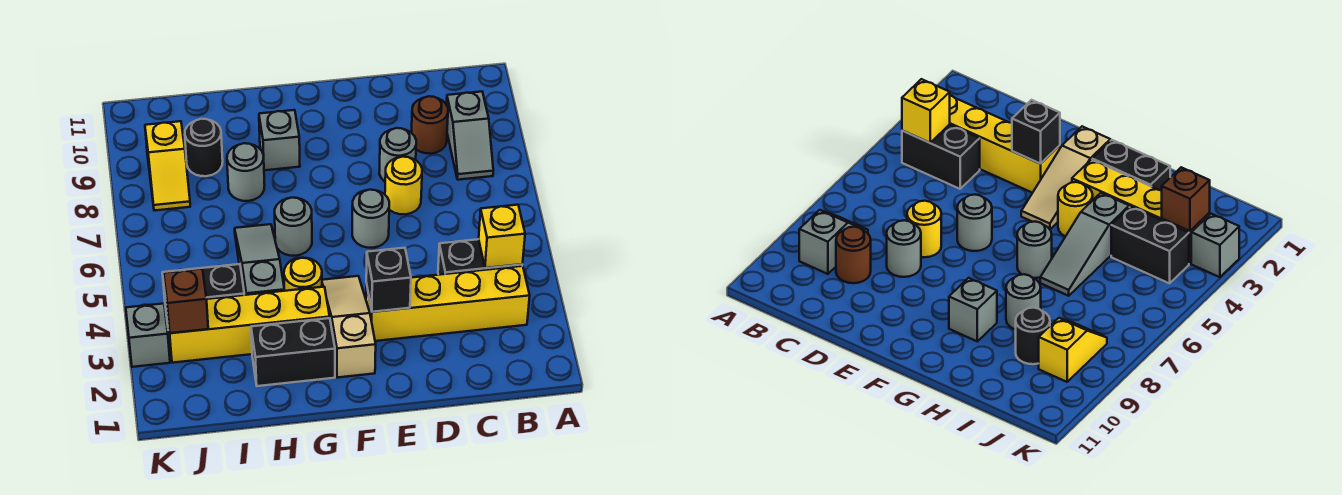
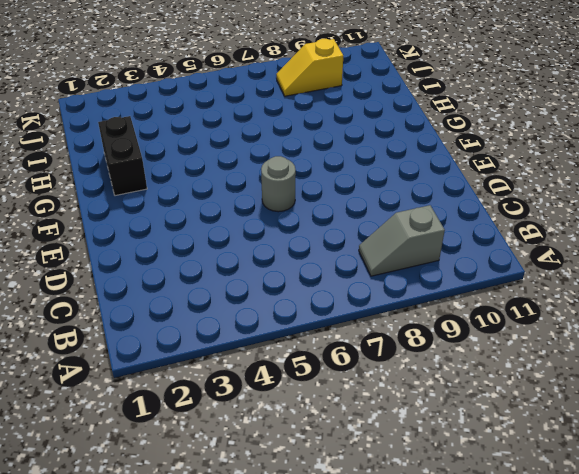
none -> yellow 1x4 brick [366,266,530,341]
none -> black 1x2 brick [438,239,522,275]
none -> brown 1x1 round brick [411,96,448,154]

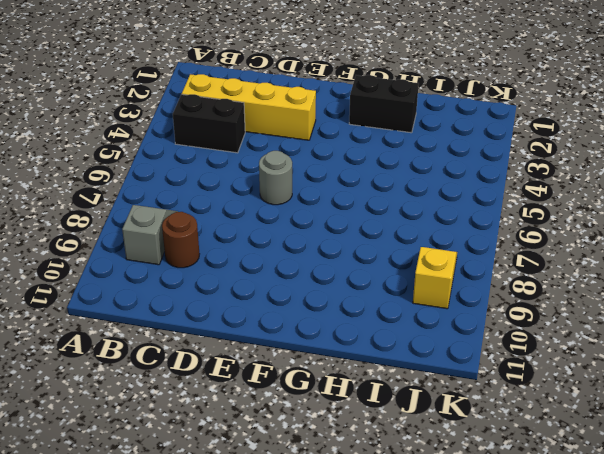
none -> yellow 1x1 round brick [385,157,422,214]
none -> grey 1x1 round brick [379,128,416,182]
none -> tan 1x3 slope [322,276,376,378]

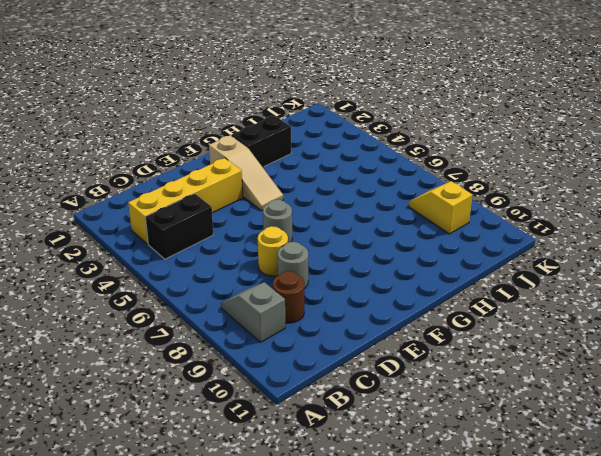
none -> yellow 1x4 brick [166,287,330,363]
none -> yellow 1x1 round brick [284,258,322,291]
none -> grey 1x1 round brick [275,198,312,256]

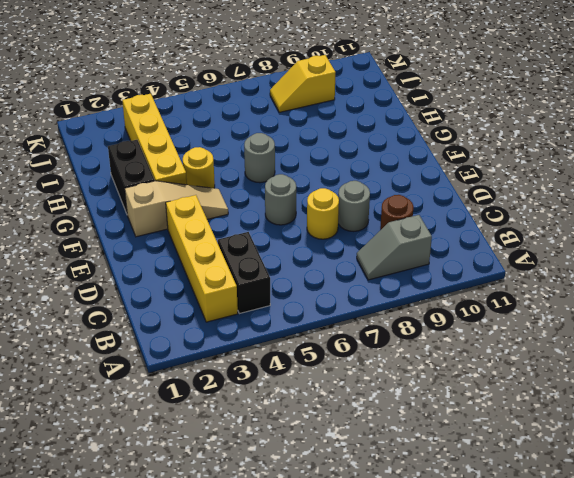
none -> grey 1x1 brick [259,110,300,170]
none -> grey 1x3 slope [235,224,284,295]
none -> grey 1x1 round brick [227,143,265,201]

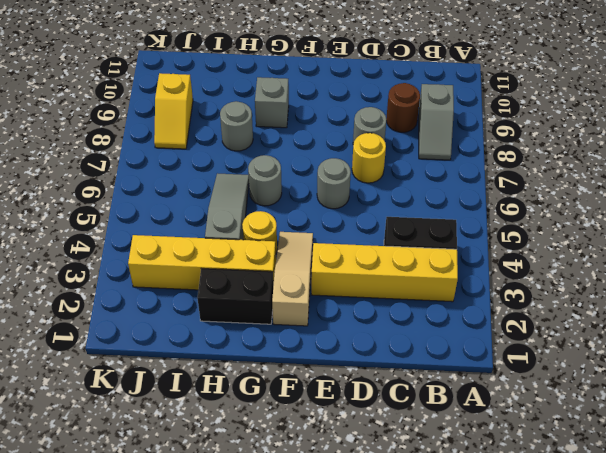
none -> black 1x2 brick [162,264,244,324]
none -> black 1x1 round brick [185,119,223,176]
none -> grey 1x1 brick [126,304,170,367]

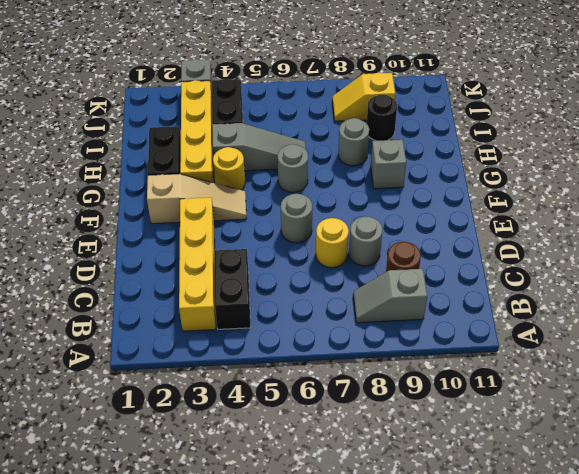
none -> yellow 1x1 brick [479,205,525,268]
none -> black 1x1 brick [366,248,411,312]
none -> brown 1x1 brick [164,269,208,333]

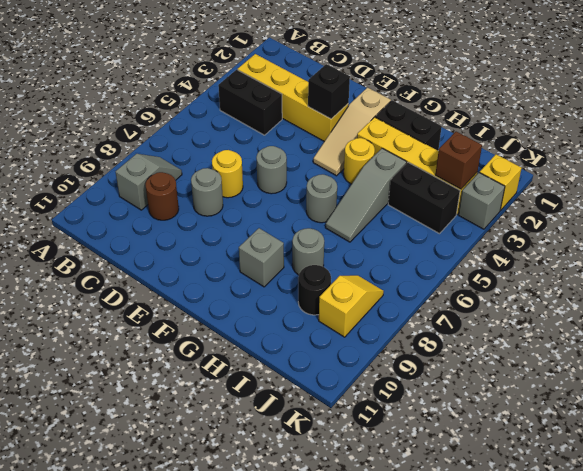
yellow 1x1 brick [480,154,522,210] -> yellow 1x1 brick moved to [479,205,525,268]

